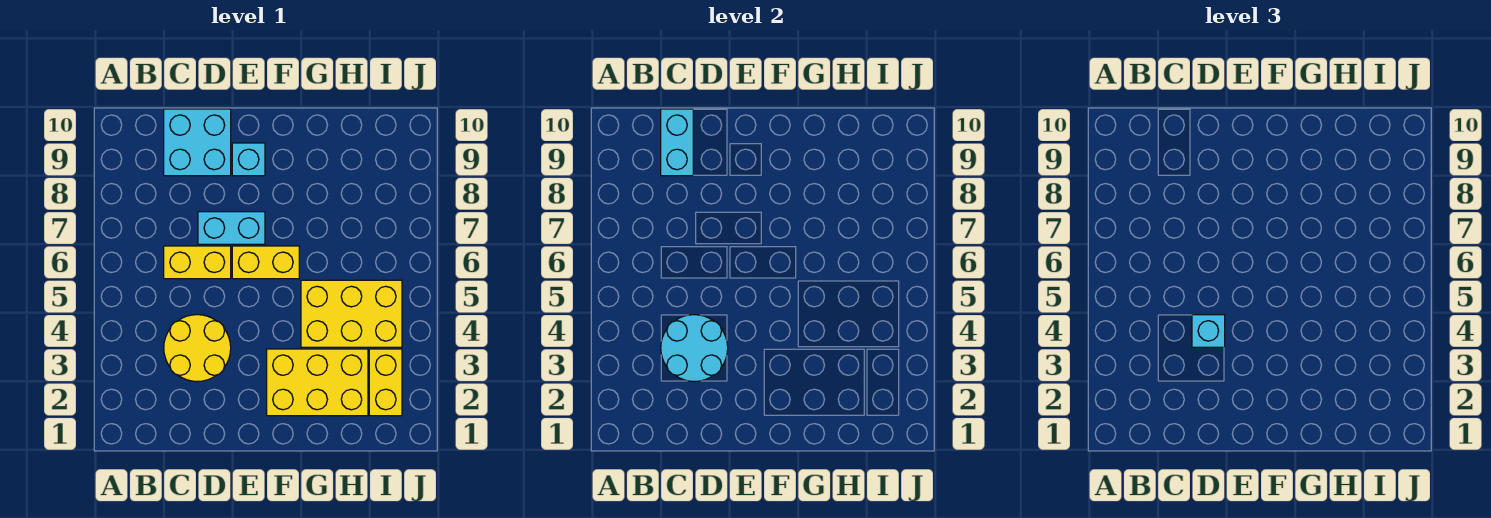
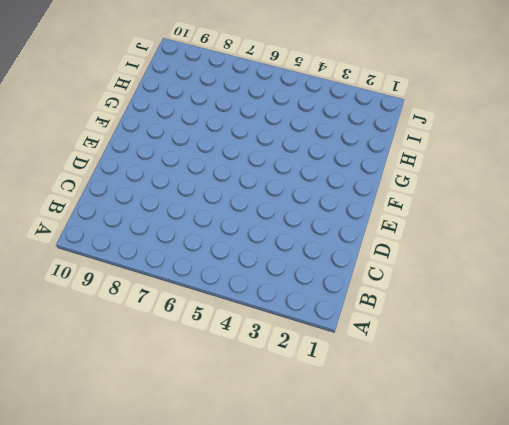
none -> yellow 2x2 round brick [164,315,231,382]
none -> yellow 1x2 brick [164,246,231,279]
none -> cyan 2x2 brick [164,109,231,176]

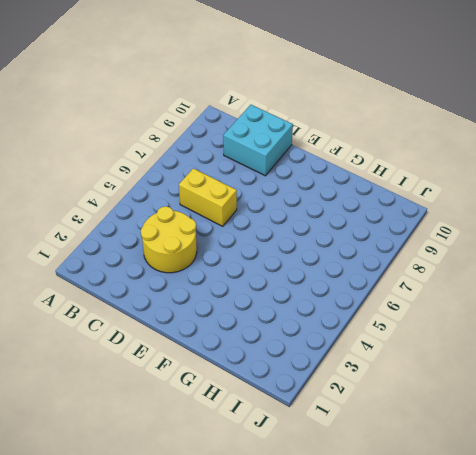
none -> cyan 1x2 brick [198,212,265,244]
none -> yellow 1x2 brick [232,246,299,279]
none -> cyan 1x1 brick [232,143,265,176]

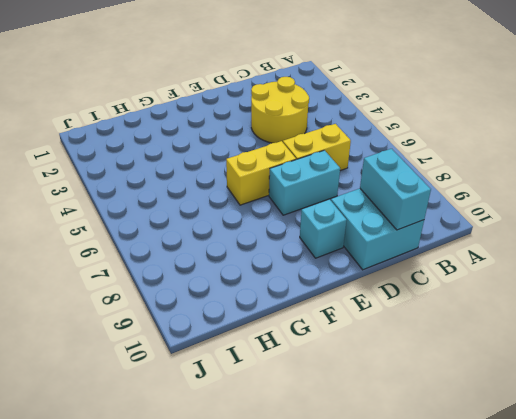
none -> yellow 2x3 brick [267,349,368,416]
none -> yellow 2x3 brick [301,280,402,347]
none -> yellow 1x2 brick [369,349,402,416]

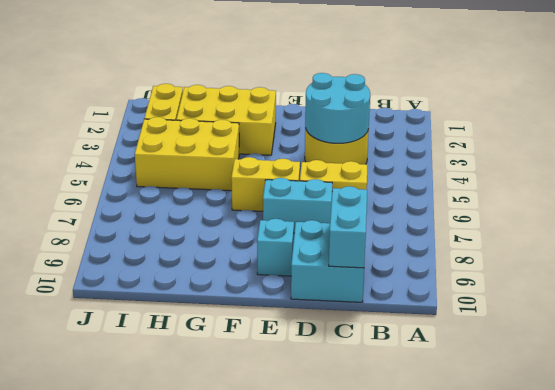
none -> cyan 1x1 brick [1192,315,1225,347]

